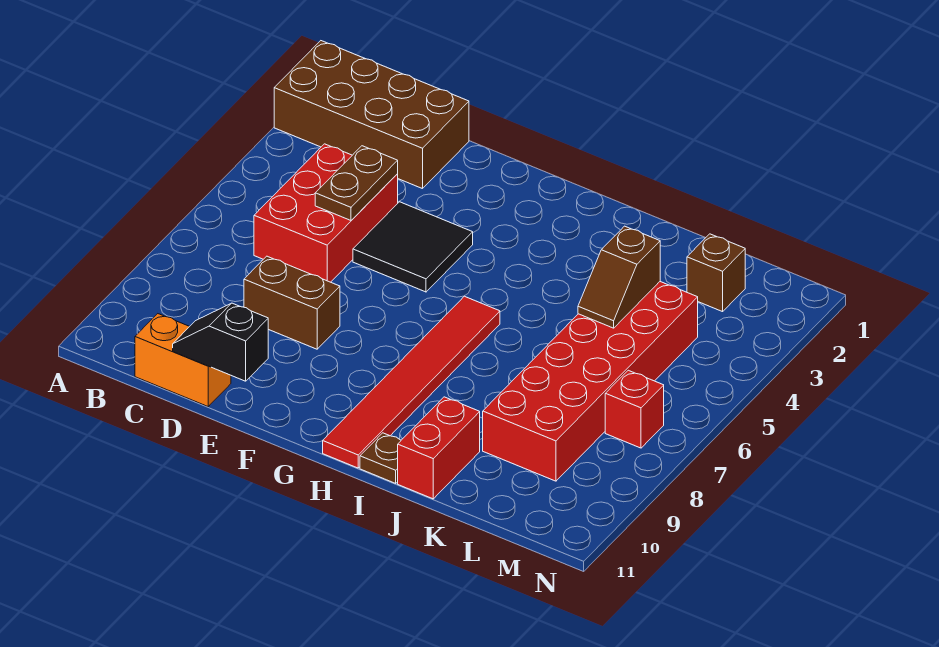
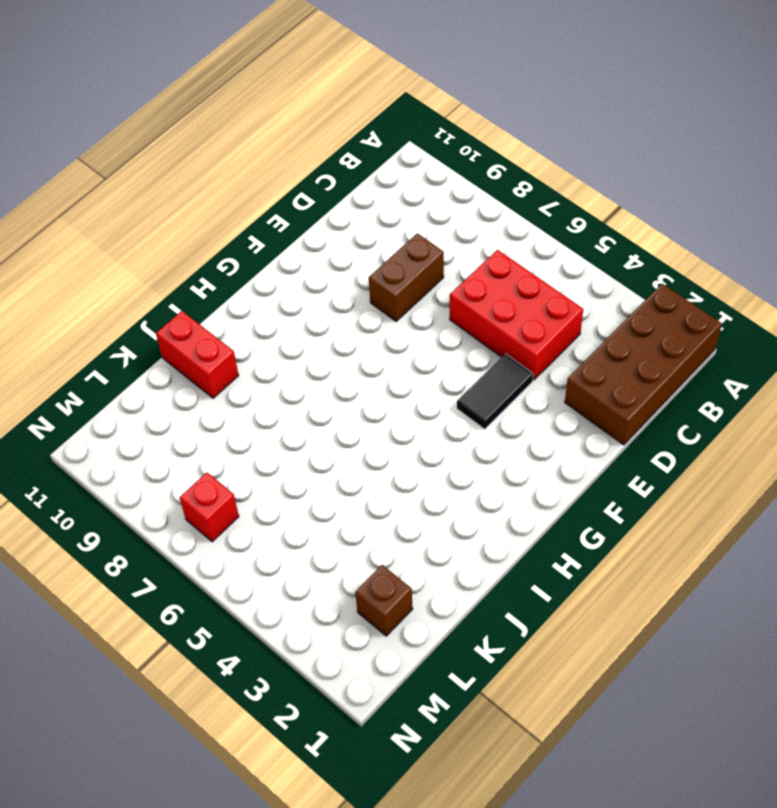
black 1x2 tile [457,354,533,429] -> black 2x2 tile [353,202,473,292]
none -> orange 1x2 brick [135,314,231,406]
none -> red 1x6 tile [323,296,500,468]
none -> brown 1x1 plate [360,433,401,483]

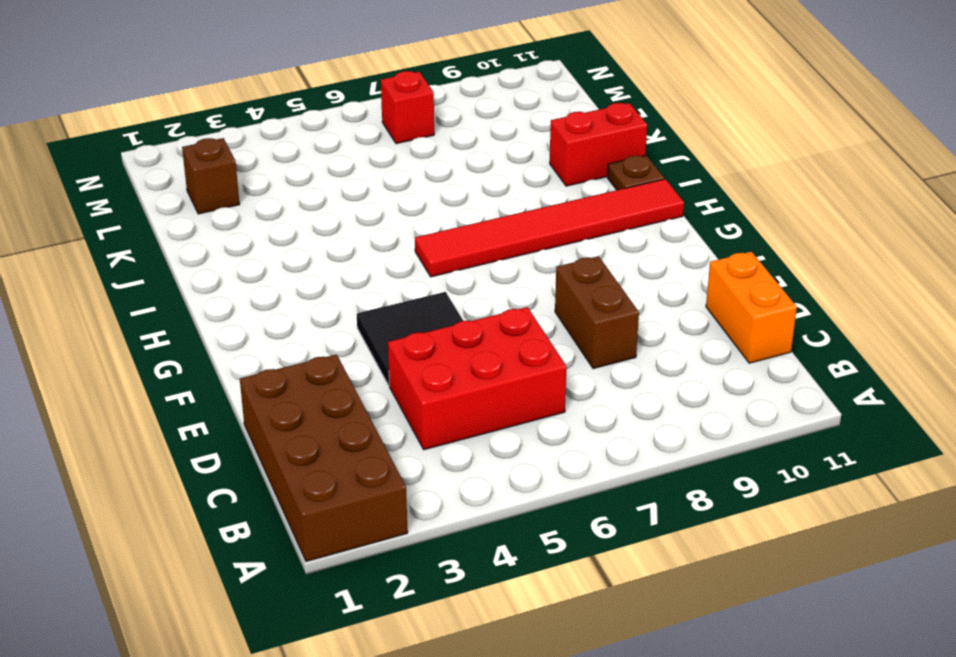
none -> red 2x6 brick [483,282,698,481]
none -> brown 1x2 plate [315,146,398,220]
none -> black 1x2 slope [173,303,268,381]

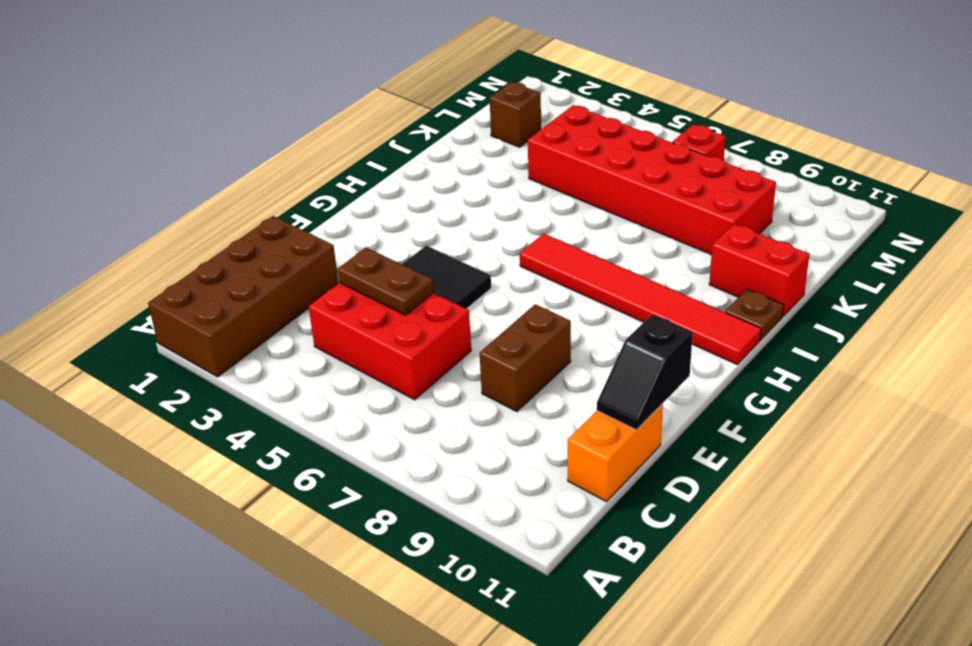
none -> brown 1x2 slope [578,226,660,328]

